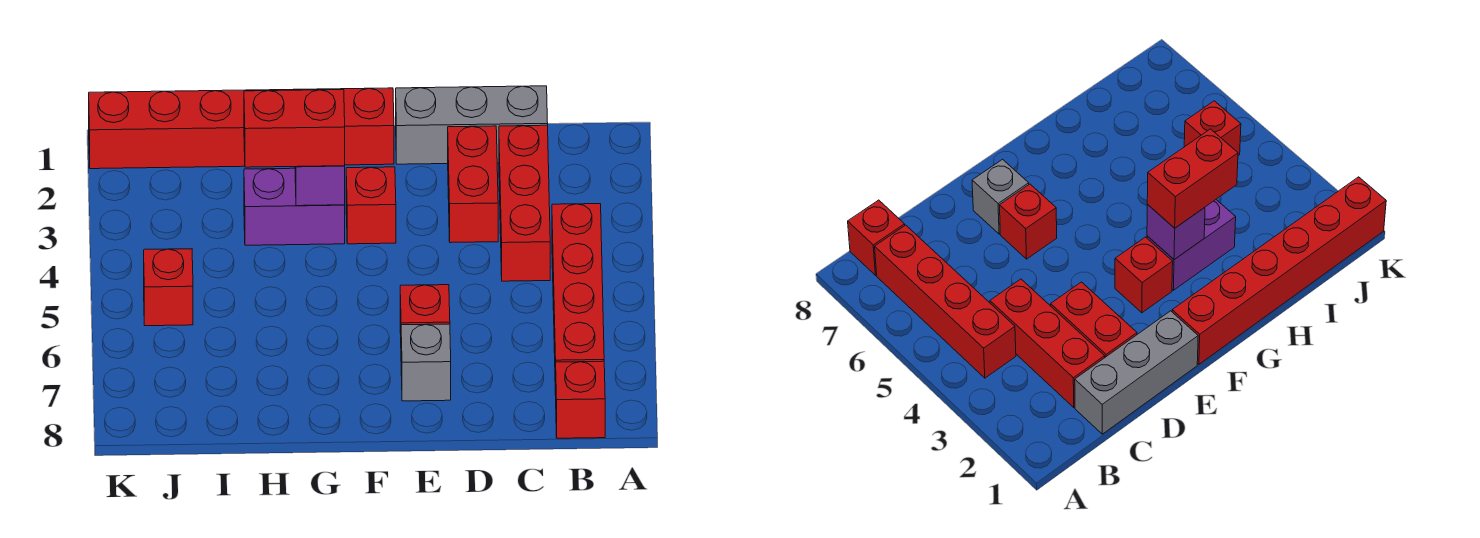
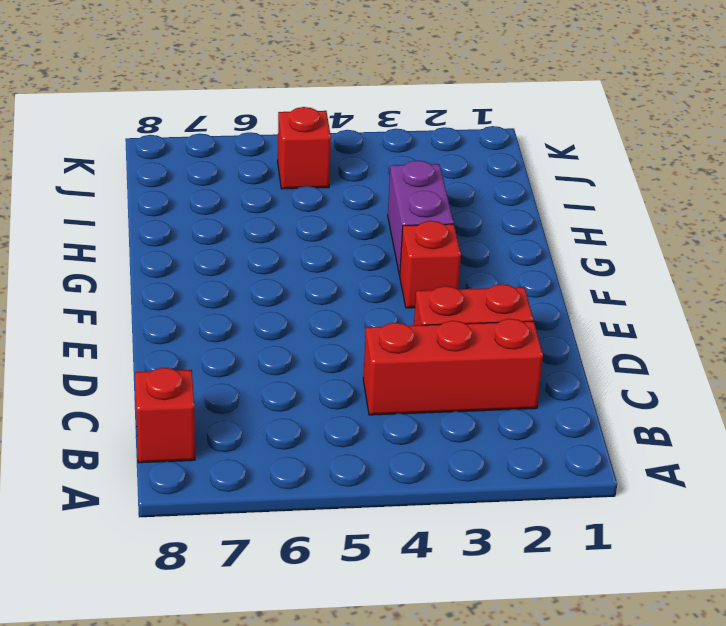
none -> red 1x4 brick [552,204,604,395]
none -> grey 1x3 brick [396,86,548,164]
none -> red 1x1 brick [400,285,450,334]

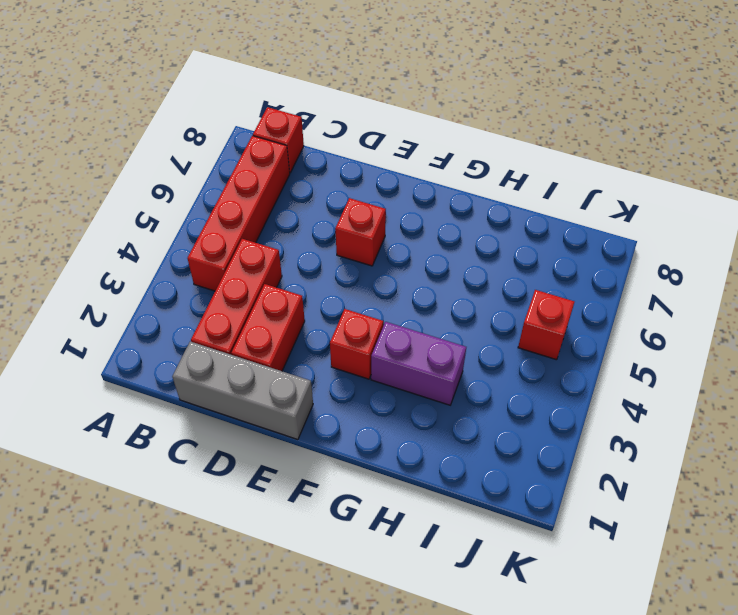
none -> grey 1x1 brick [401,324,451,401]
none -> red 1x6 brick [89,88,394,169]
none -> purple 1x1 brick [295,166,345,206]

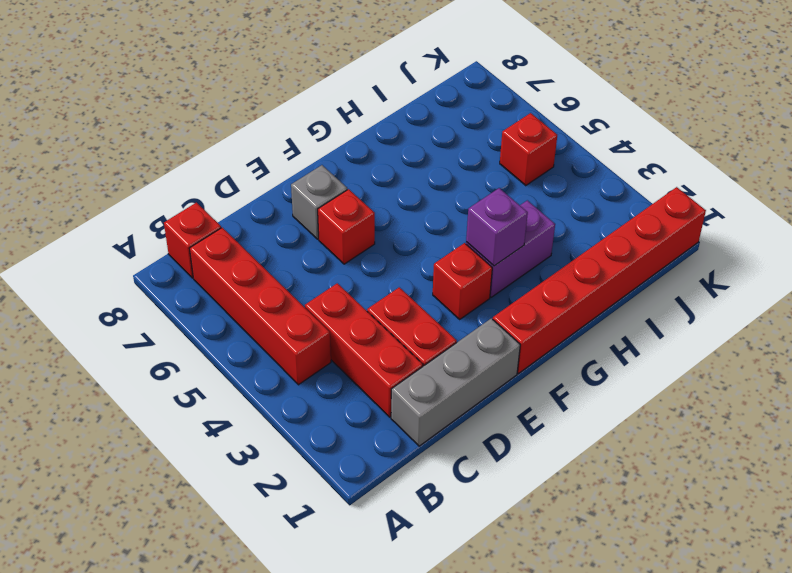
none -> red 1x2 brick [244,90,345,167]

